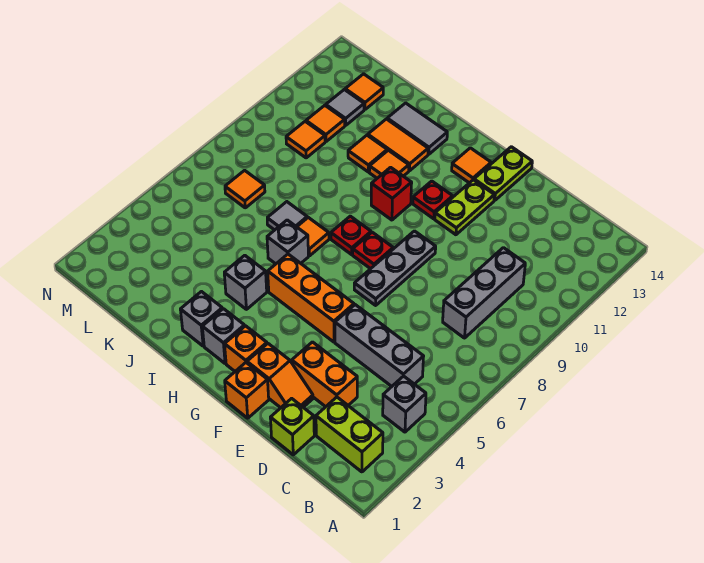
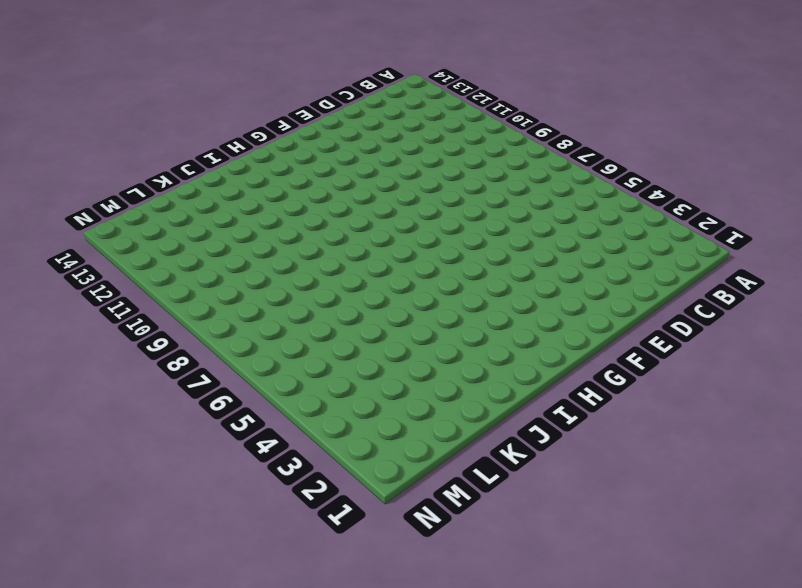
none -> lime 1x2 brick [316,397,383,472]
none -> grey 1x1 brick [383,376,426,432]
none -> grey 1x3 brick [335,305,424,386]
none -> grey 1x3 brick [443,248,525,338]

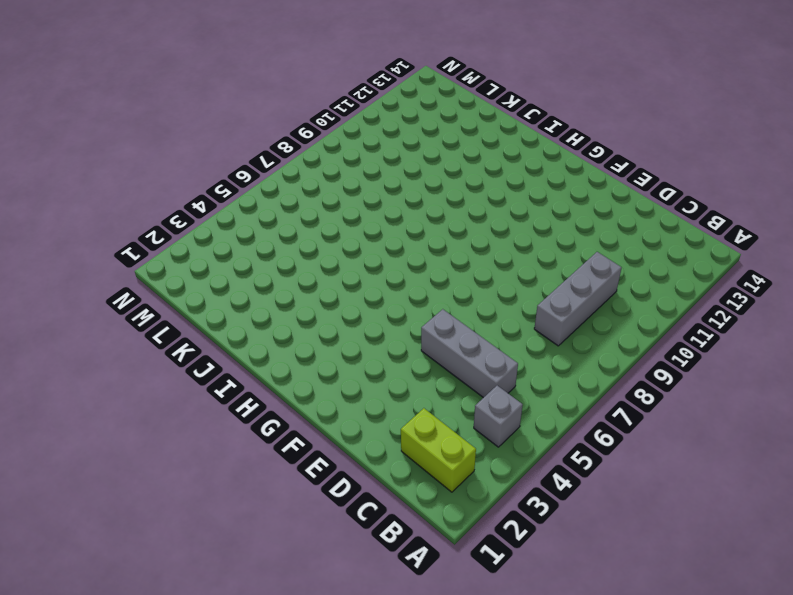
none -> lime 1x1 brick [270,398,314,455]
none -> orange 1x2 brick [292,342,357,407]
none -> orange 1x2 slope [247,344,313,408]
none -> orange 1x1 brick [225,363,269,418]

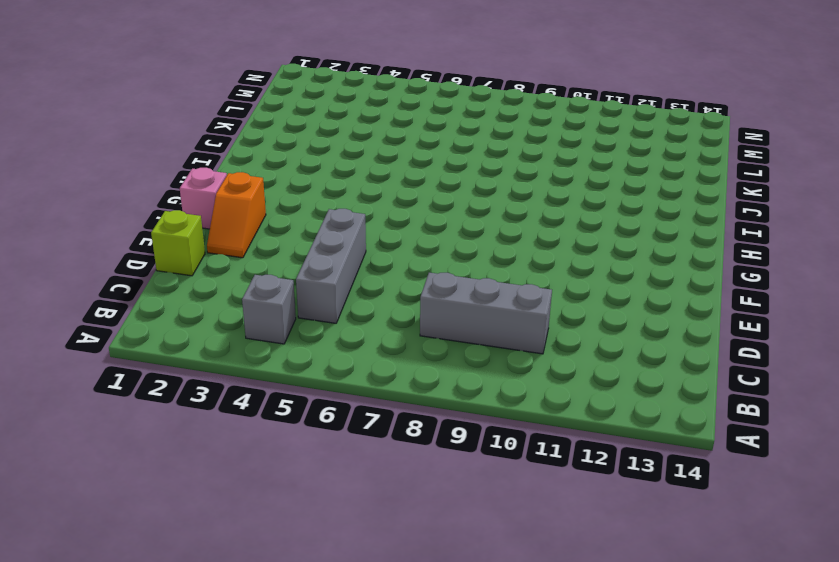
pink 1x1 brick [180,168,227,229] -> orange 1x1 brick [225,363,269,418]
none -> lime 1x2 brick [316,397,383,472]
none -> orange 1x2 brick [292,342,357,407]
none -> orange 1x3 brick [268,254,354,342]
none -> grey 1x3 plate [354,231,436,305]

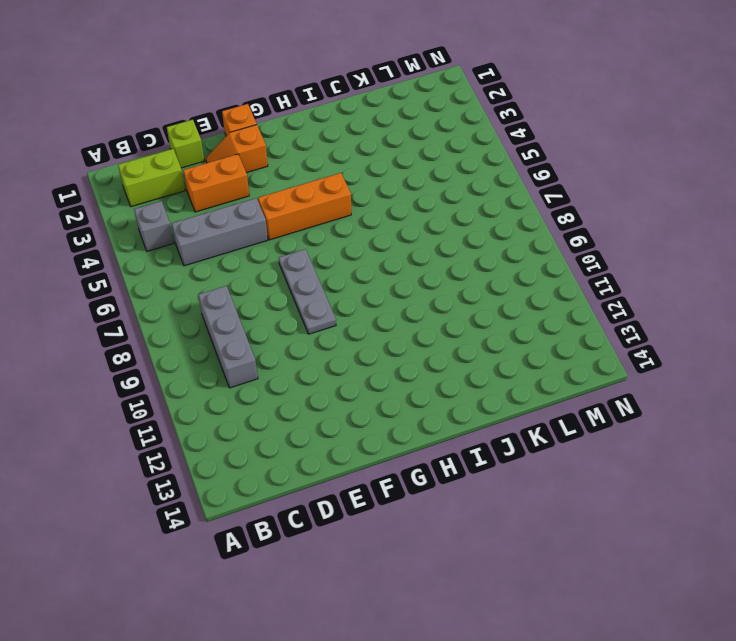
none -> lime 1x2 plate [435,180,494,235]
none -> lime 1x2 plate [474,147,532,200]
none -> orange 1x1 brick [225,326,267,371]
none -> red 1x1 plate [353,232,393,269]

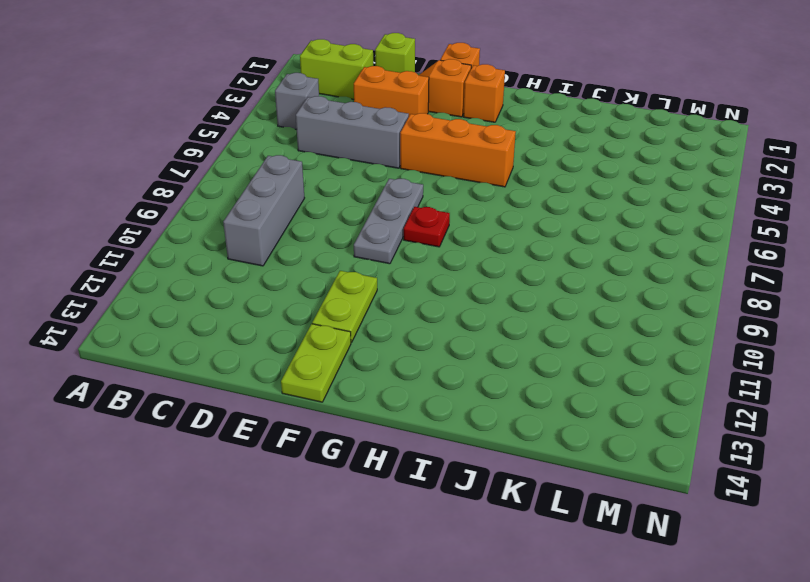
none -> red 1x1 plate [413,181,453,219]
none -> orange 1x1 tile [452,148,491,183]
none -> grey 1x1 brick [202,309,245,364]
none -> red 1x1 plate [331,216,371,255]

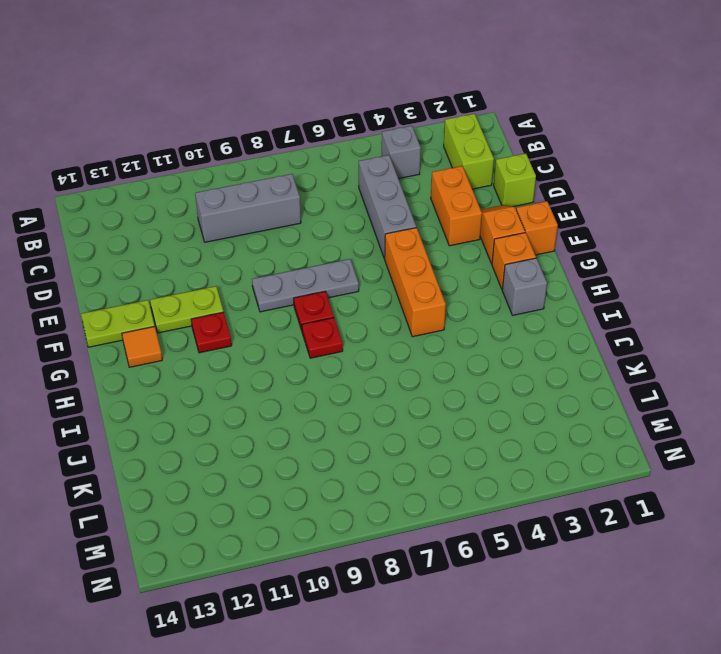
none -> red 1x1 brick [371,167,412,220]
none -> grey 1x1 brick [180,292,222,346]
none -> grey 1x1 brick [224,255,267,309]
none -> grey 1x1 brick [267,220,308,264]

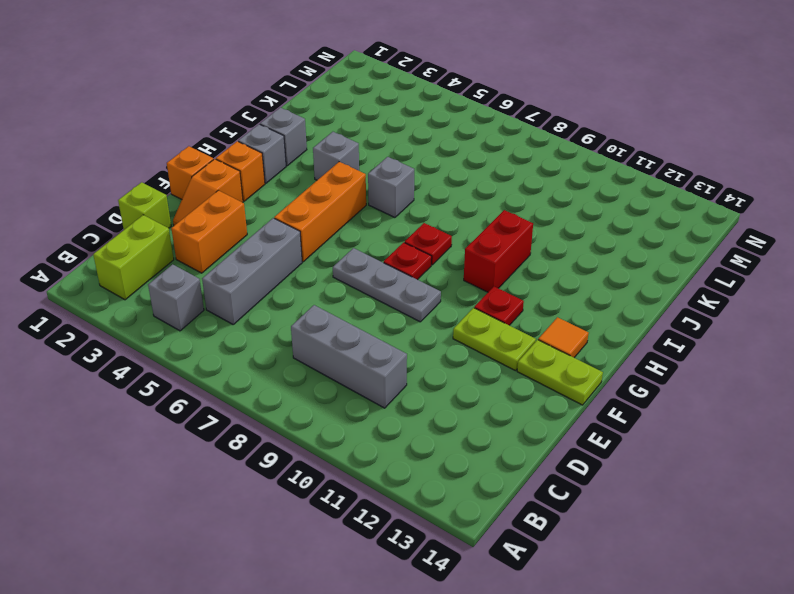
red 1x2 brick [464,210,533,292] -> red 1x1 brick [371,167,412,220]
none -> orange 1x1 tile [297,217,329,256]
none -> orange 1x1 tile [369,150,409,178]
none -> orange 1x2 tile [368,119,428,171]
none -> grey 1x2 tile [387,103,447,154]

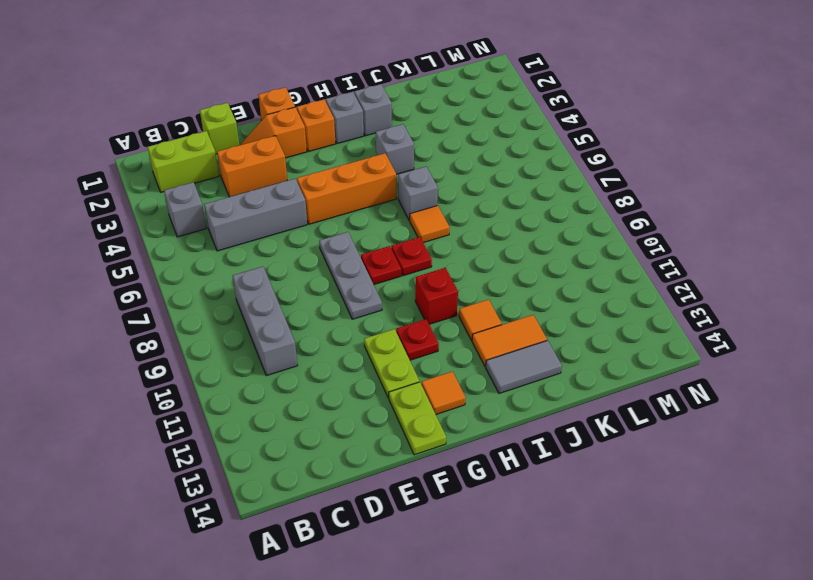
none -> grey 1x1 tile [267,202,307,230]
none -> orange 1x1 tile [348,135,387,172]
none -> orange 1x1 tile [225,170,265,208]
none -> orange 1x1 tile [286,121,325,158]

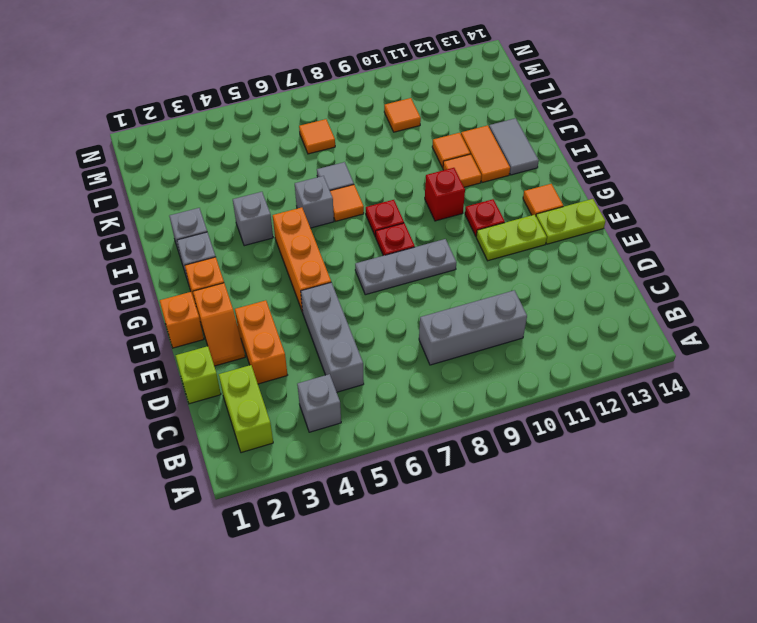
none -> orange 1x1 tile [306,105,345,142]
none -> grey 1x1 tile [326,90,364,125]
none -> orange 1x1 tile [345,74,383,109]

